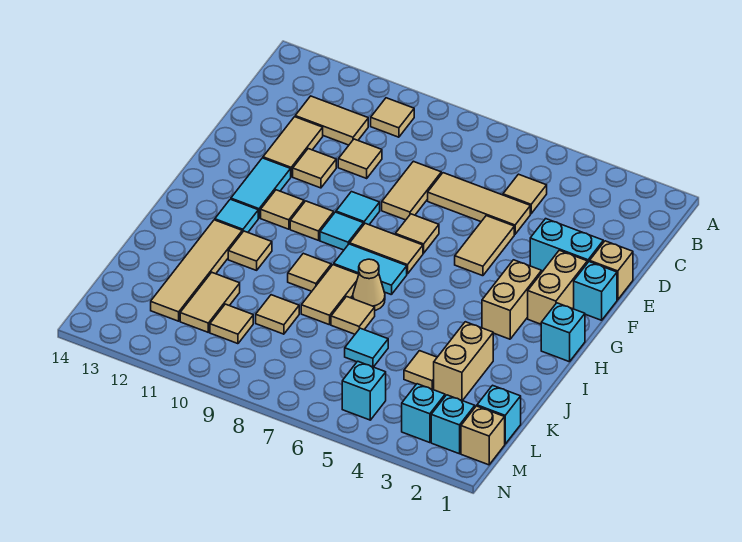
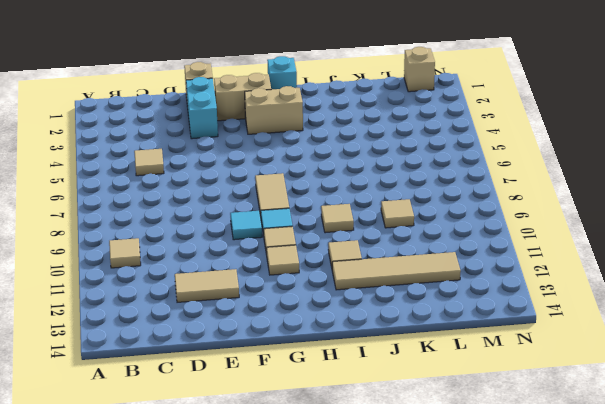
none -> tan 1x2 tile [295,96,368,145]
none -> tan 1x3 tile [428,173,530,234]
none -> tan 1x2 tile [382,161,441,220]
none -> tan 1x1 tile [338,139,382,178]

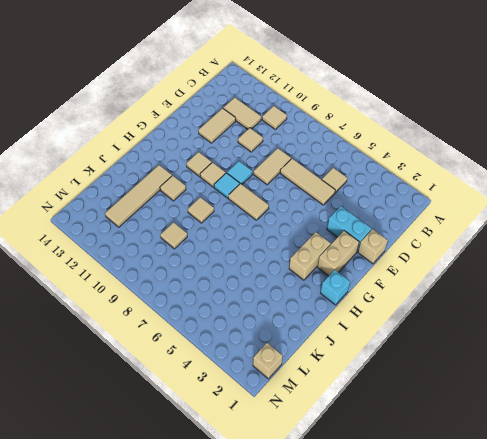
none -> tan 1x2 tile [455,216,514,276]
none -> tan 1x1 tile [293,149,336,188]
none -> cyan 1x1 brick [574,262,617,320]
none -> tan 1x1 tile [395,214,439,253]

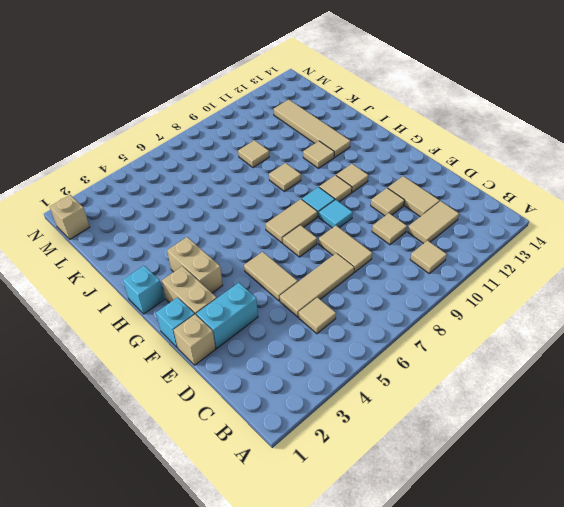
none -> cyan 1x2 tile [231,158,291,218]
none -> cyan 1x2 tile [334,244,407,295]
none -> cyan 1x1 tile [215,199,258,232]
none -> tan 1x1 cone [353,259,385,310]

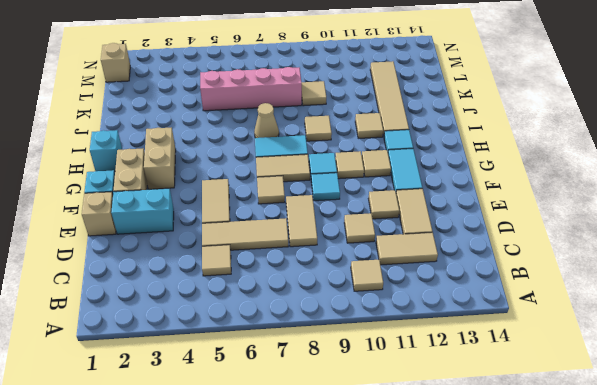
pink 1x4 brick [200,67,302,111] -> cyan 1x1 tile [345,328,388,367]
none -> tan 1x2 tile [301,265,359,325]
none -> tan 1x2 brick [434,322,493,401]
none -> tan 1x1 tile [331,297,375,334]
none -> tan 1x1 tile [404,351,437,389]

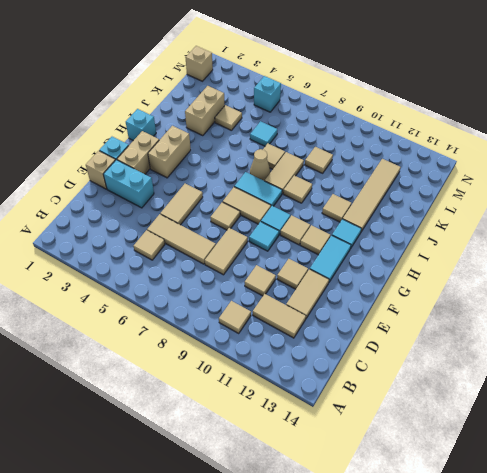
none -> tan 1x2 tile [180,272,240,332]
none -> cyan 1x1 brick [477,385,521,444]
none -> tan 1x1 tile [210,304,253,344]
none -> cyan 1x1 brick [431,395,475,454]

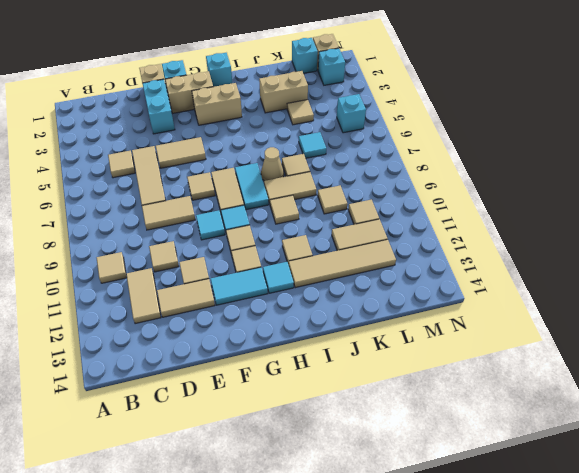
none -> cyan 1x1 brick [402,384,445,443]

